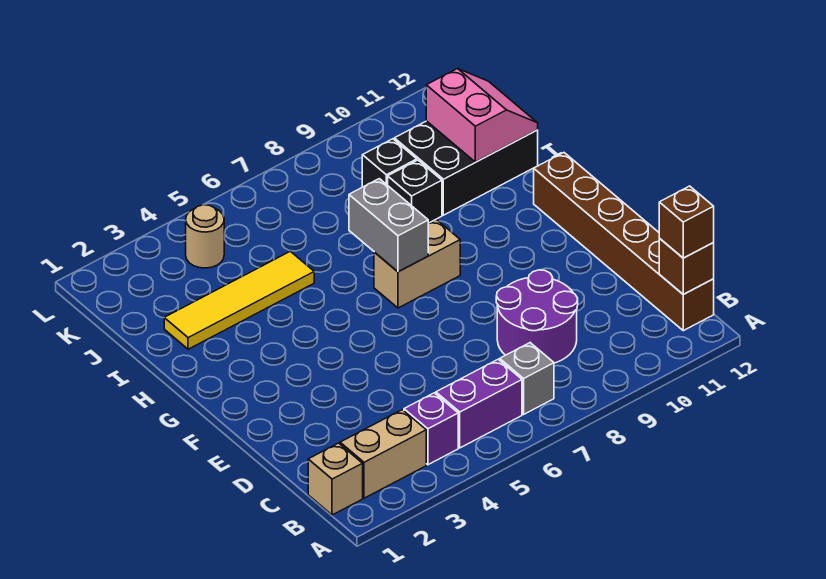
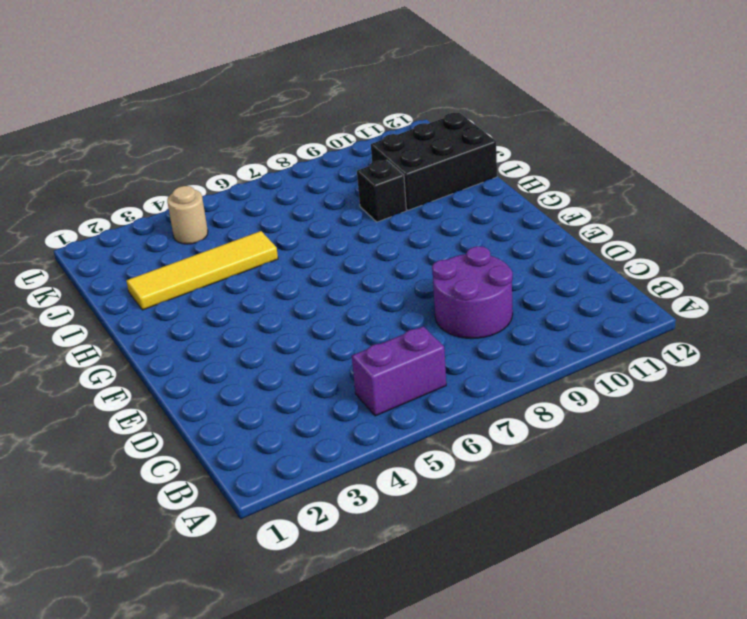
none -> tan 1x1 brick [308,443,363,515]
none -> tan 1x2 brick [340,410,426,498]
none -> purple 1x1 brick [404,393,458,465]

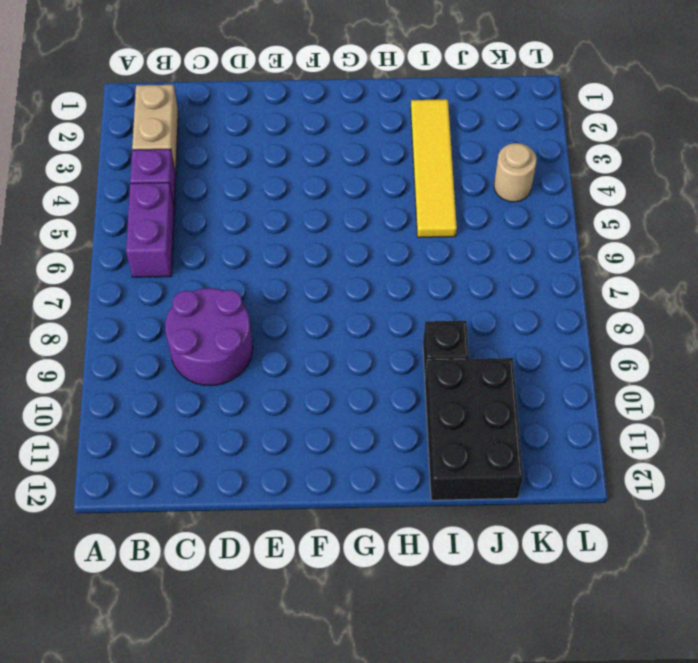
none -> tan 1x1 brick [308,443,363,515]
none -> grey 1x1 brick [500,343,554,414]
none -> brown 1x6 brick [534,153,714,331]

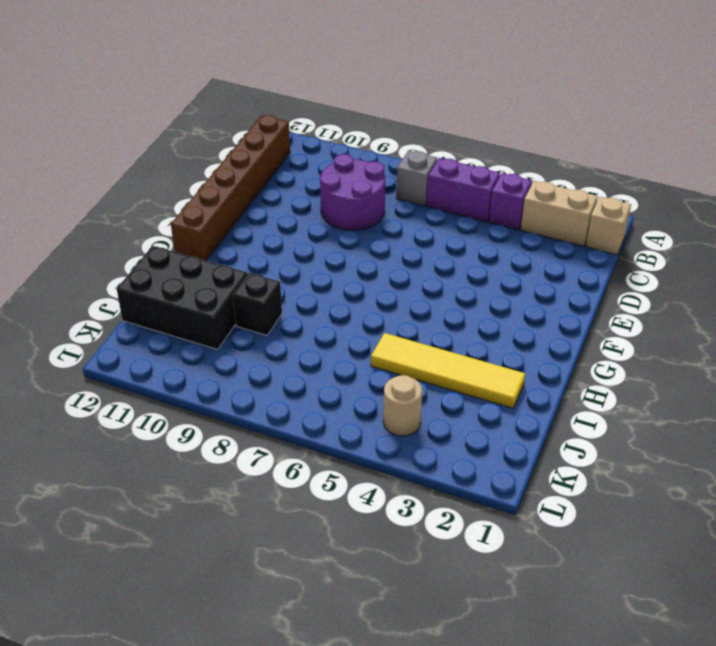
none -> tan 1x2 brick [374,219,460,308]
none -> black 1x1 brick [362,139,417,187]
none -> brown 1x1 brick [659,239,714,294]

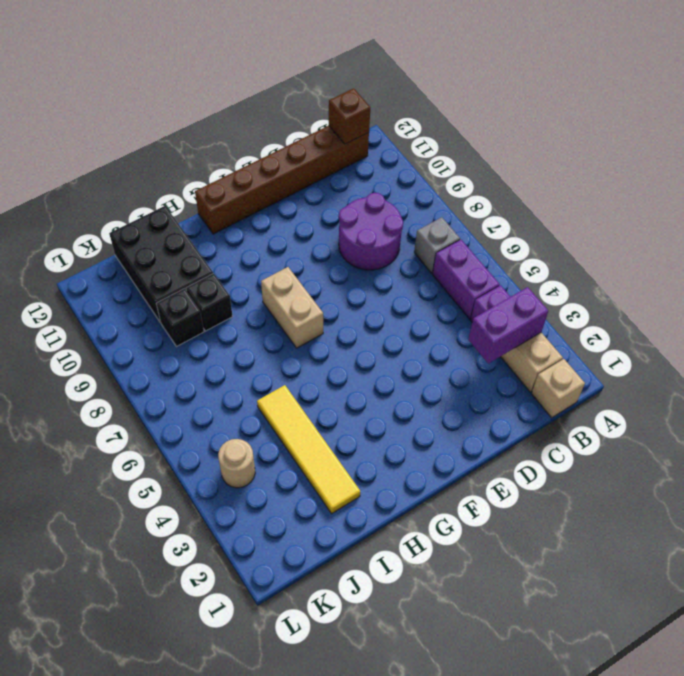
purple 1x2 brick [468,287,548,363] -> none
none -> grey 1x2 brick [349,179,429,272]
none -> pink 2x2 slope [426,69,538,162]
none -> brown 1x1 brick [659,186,714,258]

